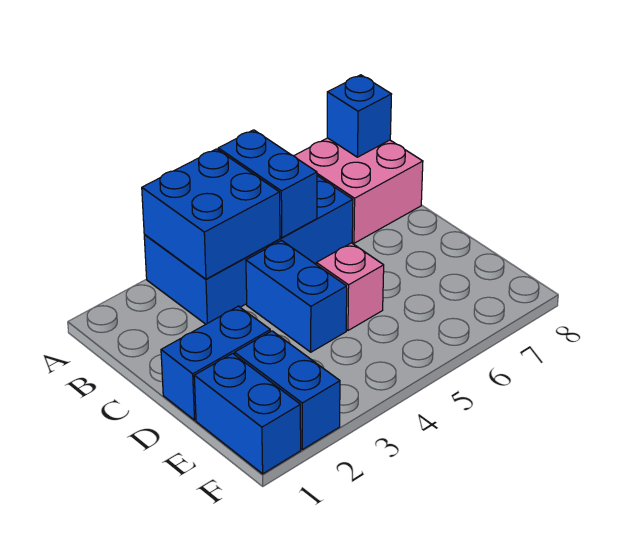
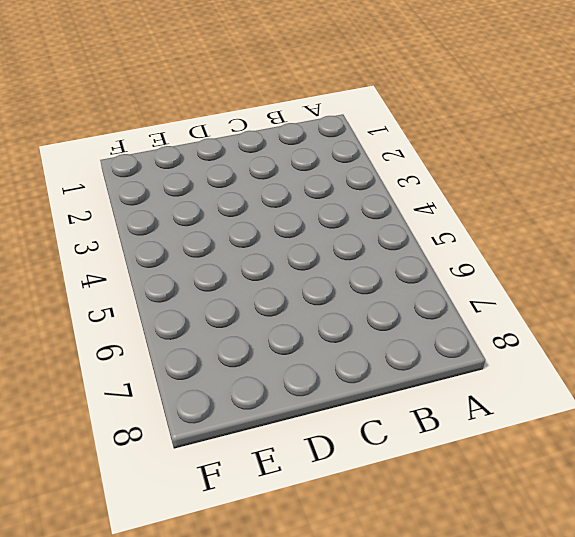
none -> blue 2x4 brick [144,176,353,324]
none -> pink 2x2 brick [294,138,423,243]

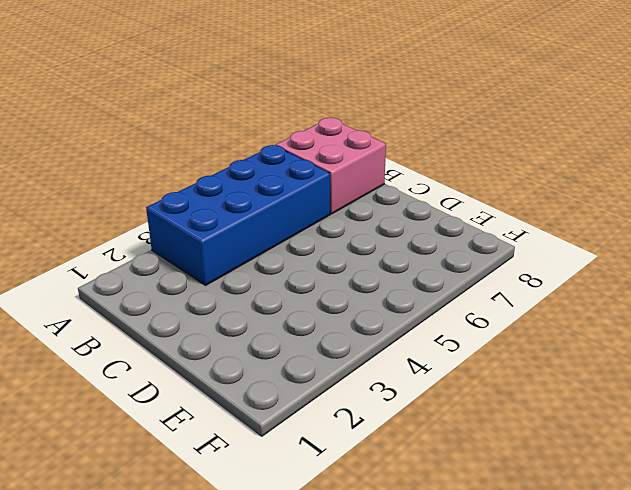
none -> blue 1x2 brick [246,241,347,352]
none -> blue 1x2 brick [161,306,270,420]

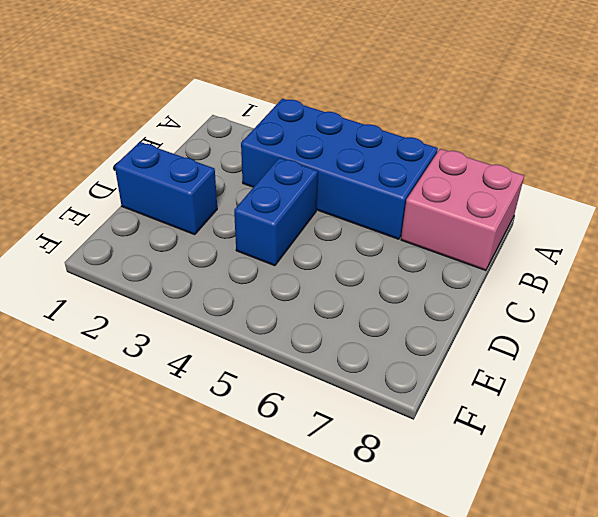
none -> pink 1x1 brick [316,243,384,330]
none -> blue 1x2 brick [194,353,301,474]

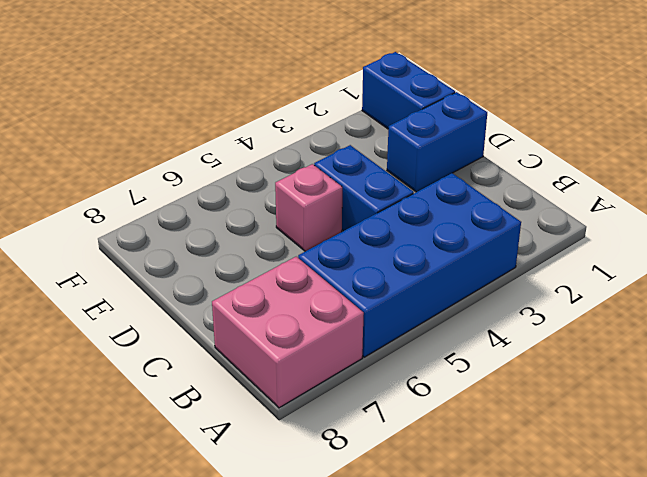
none -> blue 1x2 brick [235,331,340,450]
none -> blue 2x2 brick [142,149,280,279]

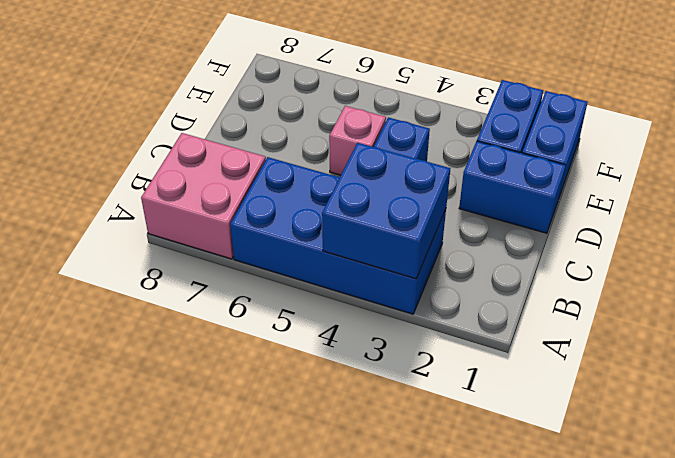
none -> blue 1x2 brick [218,130,317,238]
none -> blue 1x1 brick [327,75,392,157]

